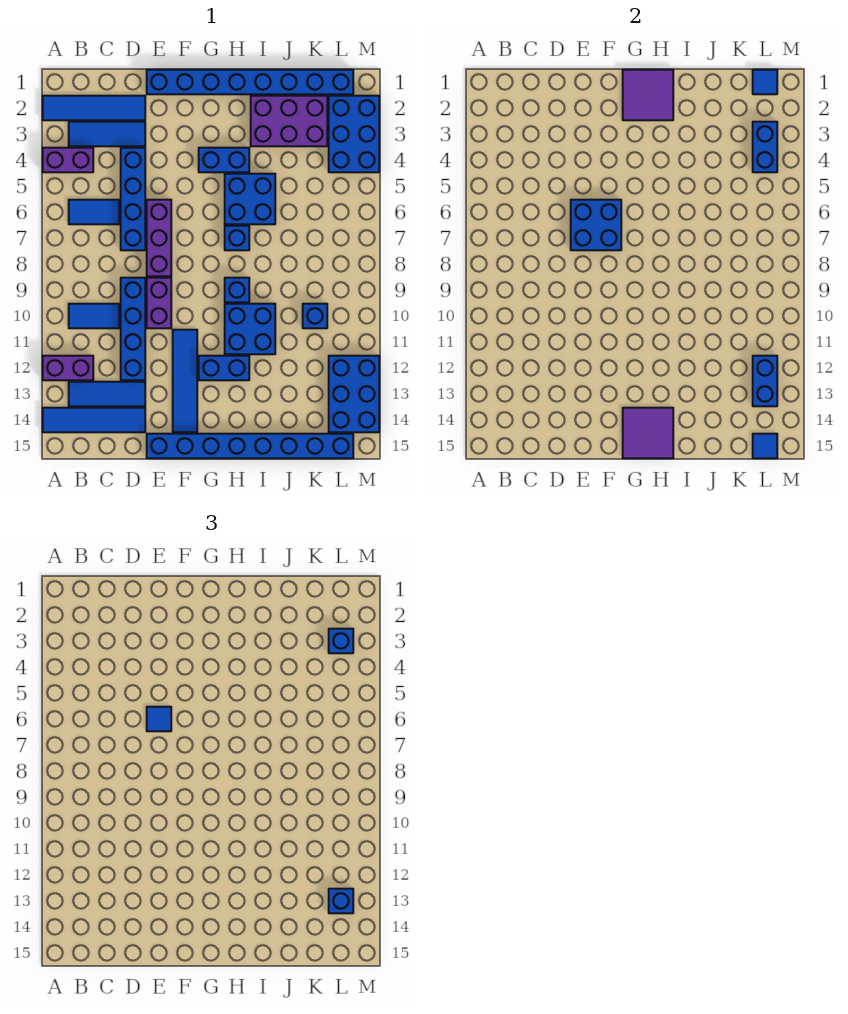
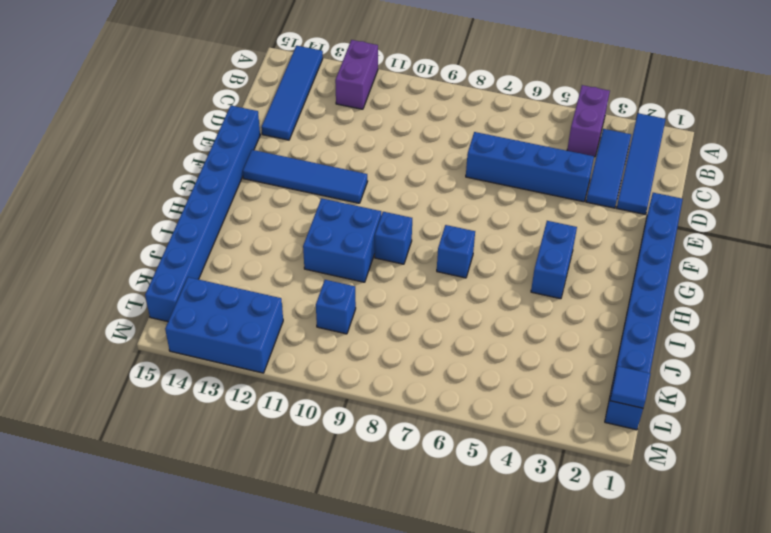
none -> blue 1x2 tile [69,200,119,224]
none -> blue 1x2 tile [69,304,119,328]
none -> blue 1x3 tile [69,382,145,406]
none -> blue 1x4 brick [121,278,145,380]

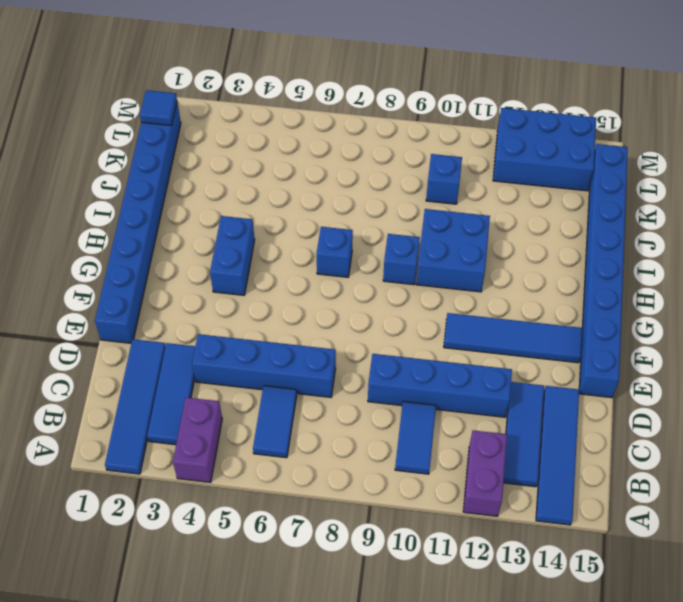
none -> purple 1x3 brick [147,200,171,276]
none -> purple 1x2 brick [147,278,171,328]
none -> blue 1x2 brick [199,356,249,380]
none -> blue 2x2 brick [225,174,275,224]

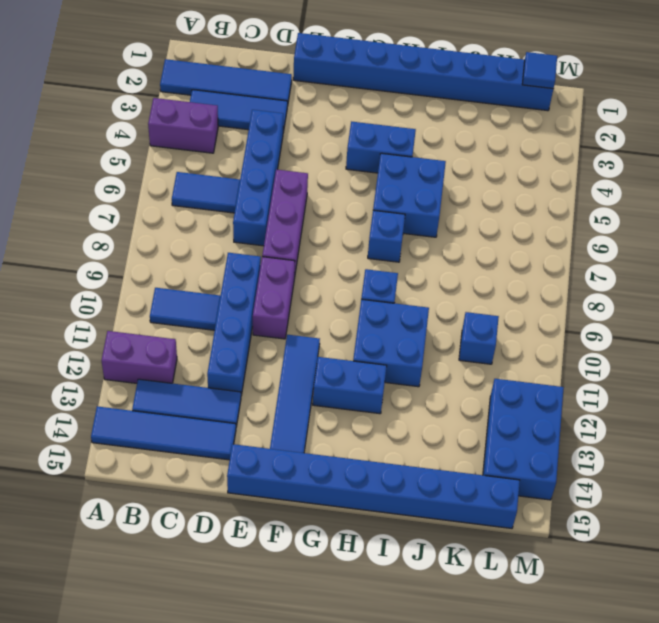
none -> purple 2x3 brick [251,96,327,146]
none -> blue 2x3 brick [329,96,379,172]
none -> blue 2x2 brick [571,200,621,250]
none -> purple 2x2 tile [623,70,673,120]

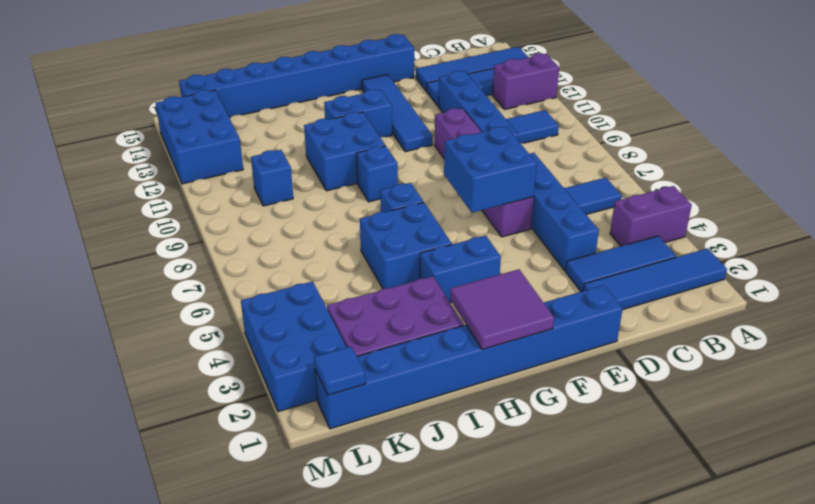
none -> purple 2x2 tile [623,408,673,458]
none -> blue 1x2 brick [753,122,777,172]
none -> blue 1x2 brick [753,356,777,406]
none -> blue 1x1 tile [753,434,777,458]

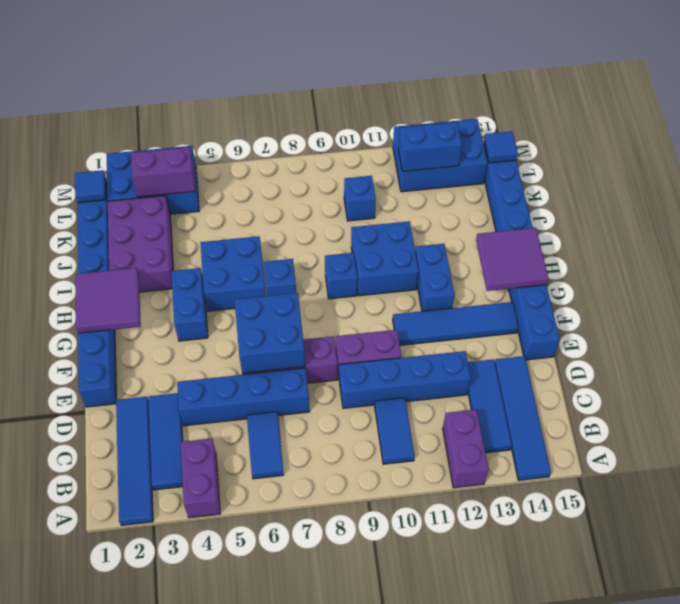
purple 1x2 brick [131,147,195,197] -> blue 1x2 brick [753,122,777,172]
none -> blue 1x1 tile [147,707,171,731]
none -> blue 1x1 brick [329,629,353,653]
none -> blue 1x1 brick [329,889,353,913]

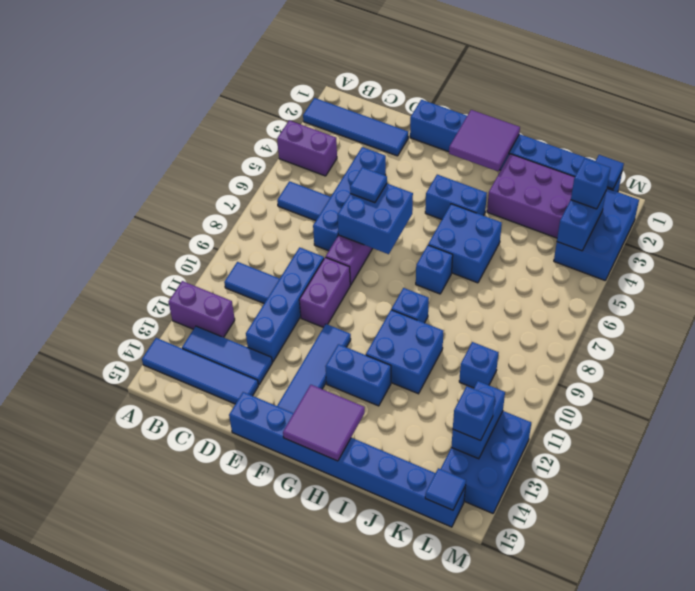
none -> blue 1x3 tile [69,122,145,146]

